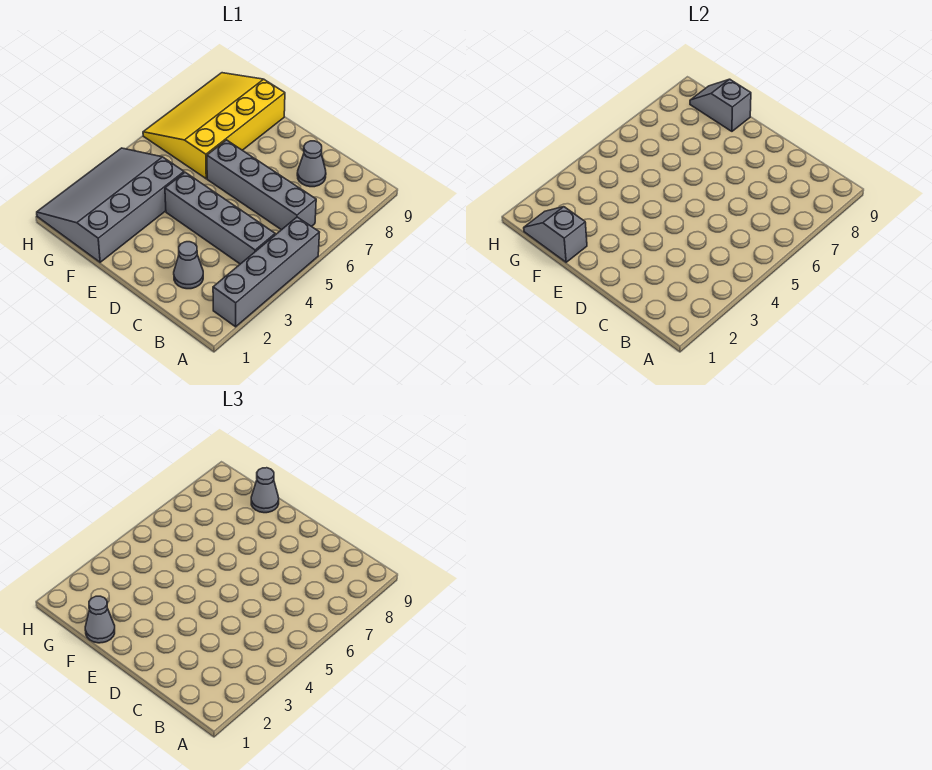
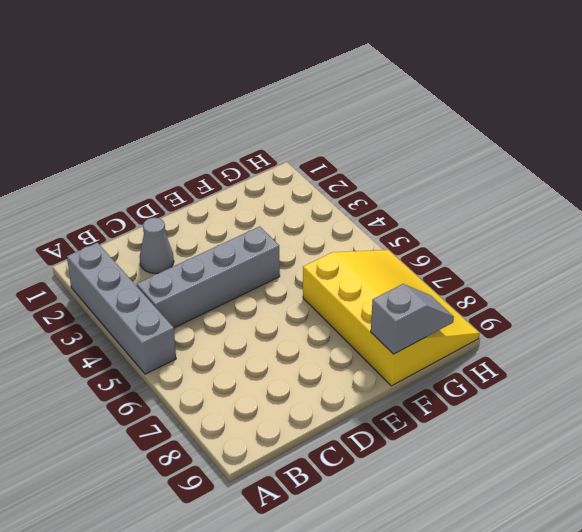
none -> grey 1x4 brick [207,140,316,230]
none -> grey 1x1 cone [297,141,326,187]

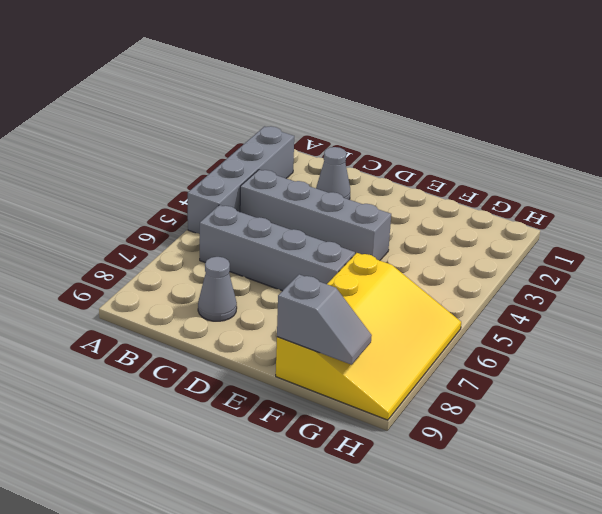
none -> grey 3x4 slope [37,148,184,262]
none -> grey 1x2 slope [524,207,587,262]

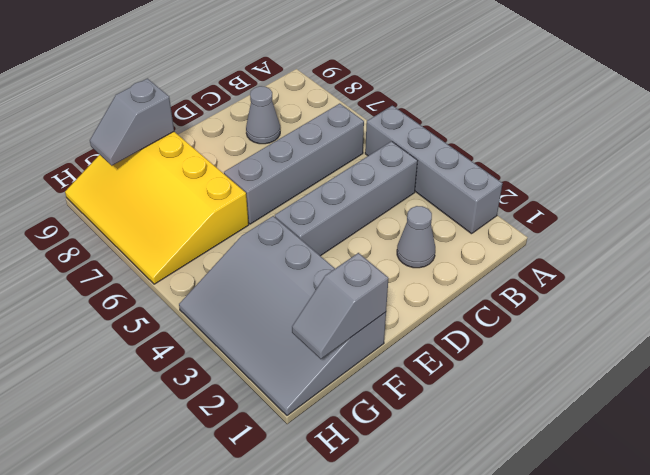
none -> grey 1x1 cone [85,596,115,643]
none -> grey 1x1 cone [251,468,279,513]

